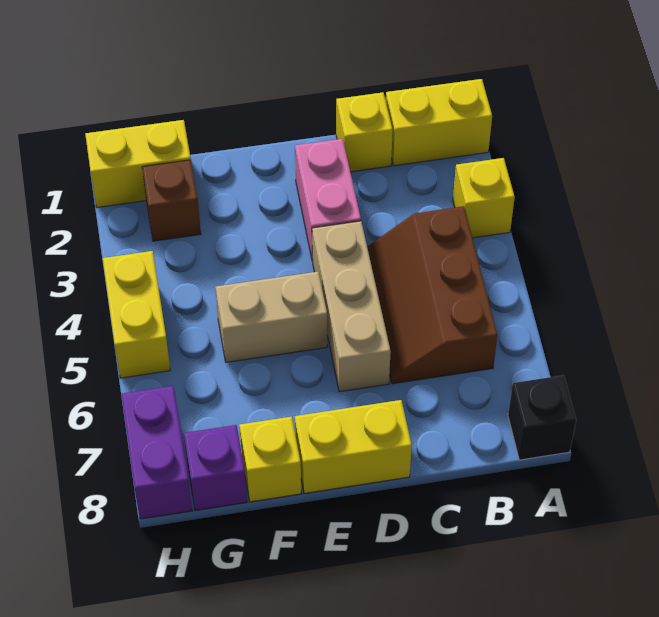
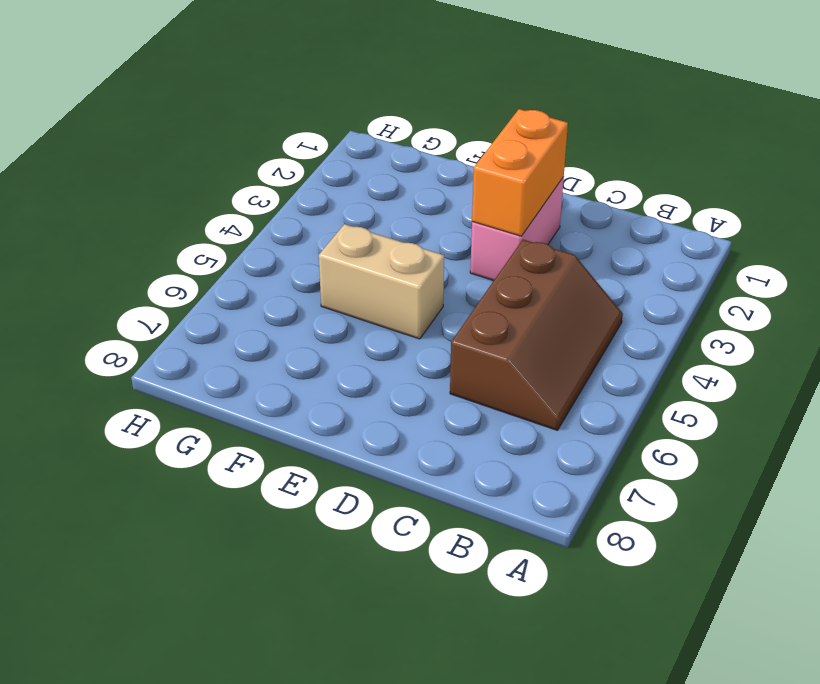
brown 2x3 slope [450,239,623,430] -> brown 2x3 slope turned to [367,206,498,384]
orange 1x2 brick [472,109,568,236] -> none
none -> yellow 1x2 brick [386,79,492,166]
none -> yellow 1x1 brick [453,158,515,238]
none -> black 1x1 brick [508,375,576,460]

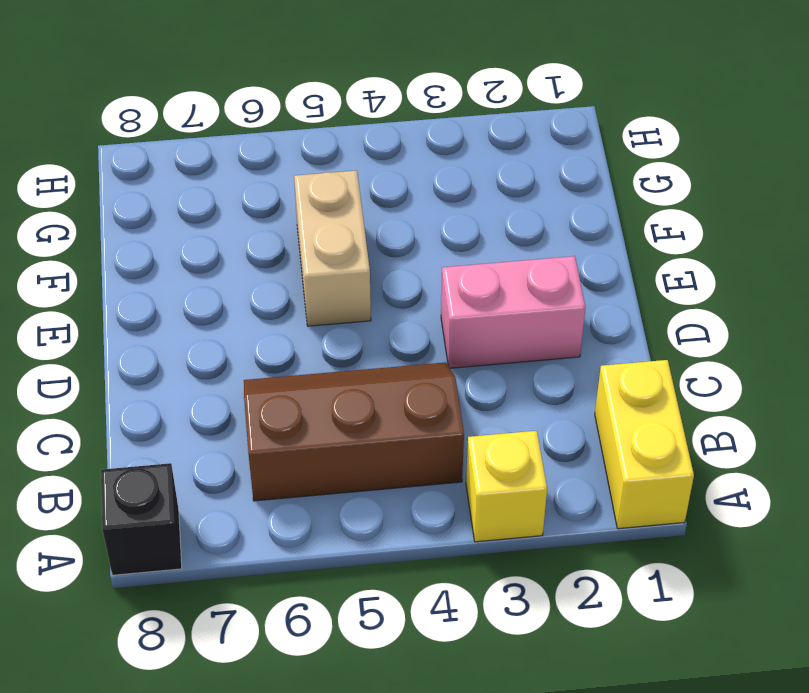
none -> yellow 1x1 brick [336,92,393,172]
none -> tan 1x3 brick [312,221,391,392]
none -> yellow 1x2 brick [295,400,412,493]

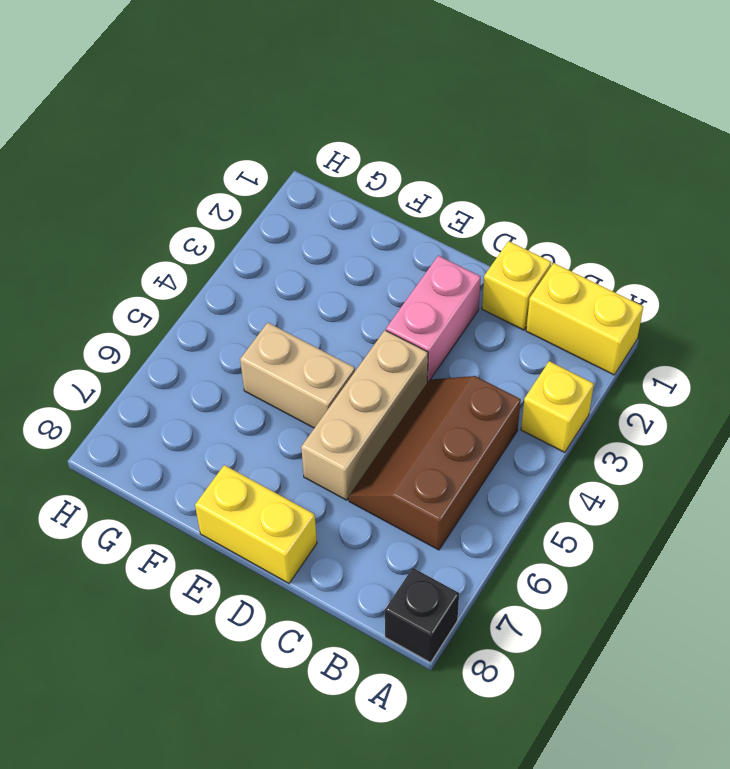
none -> yellow 1x1 brick [239,417,301,502]
none -> yellow 1x2 brick [85,120,191,207]
none -> brown 1x1 brick [142,160,201,241]

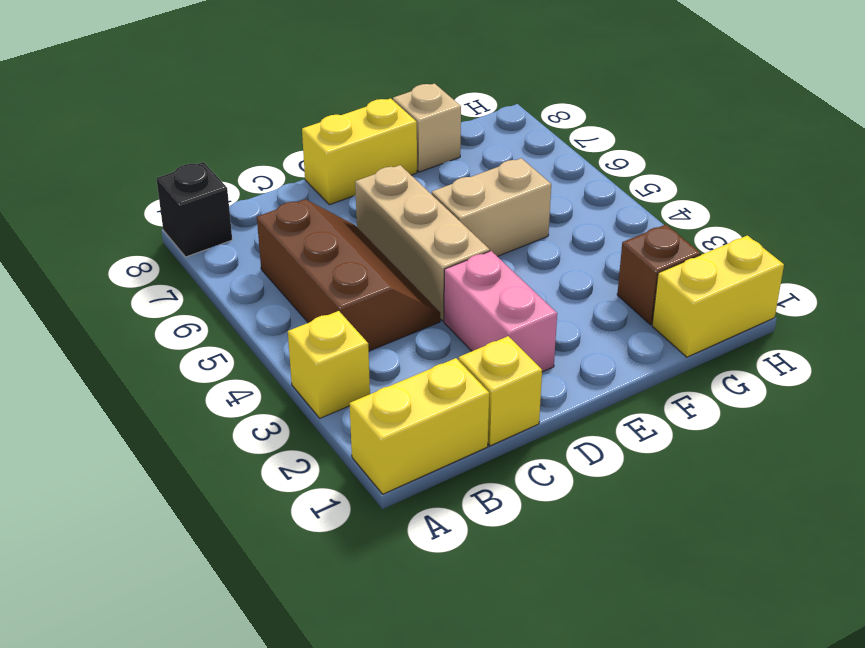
tan 1x1 brick [393,84,461,172] -> yellow 1x1 brick [239,417,301,502]
none -> purple 1x1 brick [184,425,247,510]
none -> yellow 1x2 brick [103,251,170,378]
none -> purple 1x2 brick [122,386,192,519]

